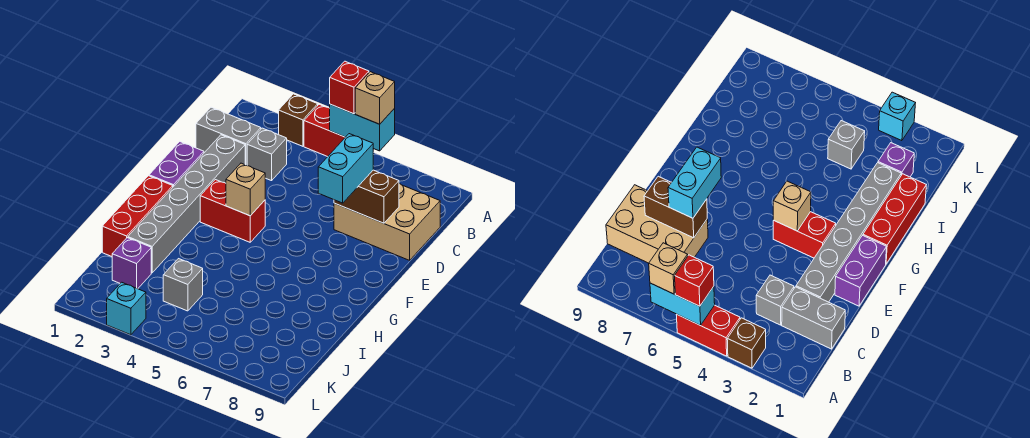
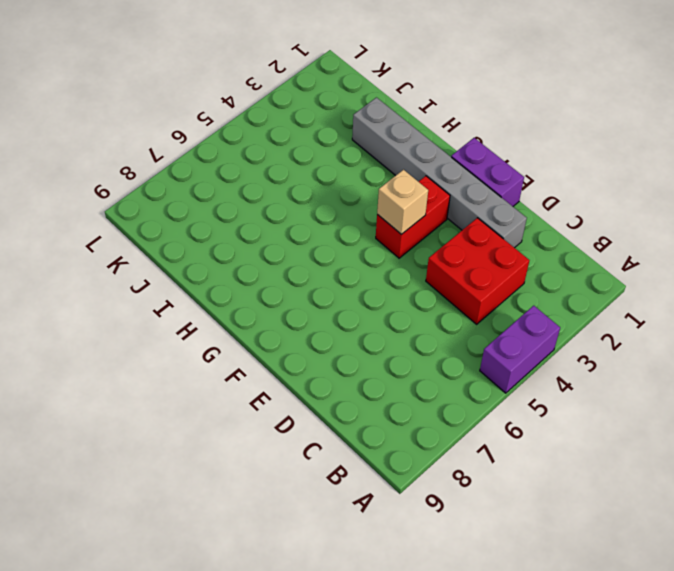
purple 1x2 brick [480,306,560,393] -> red 1x2 brick [304,104,345,157]
red 2x2 brick [426,218,529,324] -> grey 1x1 brick [247,128,287,181]
none -> brown 1x1 brick [279,94,318,146]
none -> grey 1x2 brick [196,107,261,166]
none -> tan 2x3 brick [334,184,440,260]

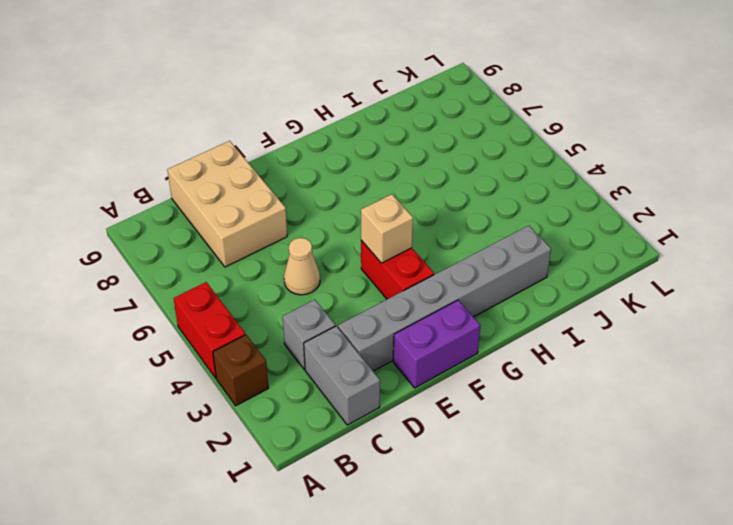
tan 1x1 cone [284,238,320,295] -> none
none -> red 1x3 brick [102,176,173,256]
none -> purple 1x1 brick [112,238,151,289]
none -> grey 1x1 brick [163,259,203,311]

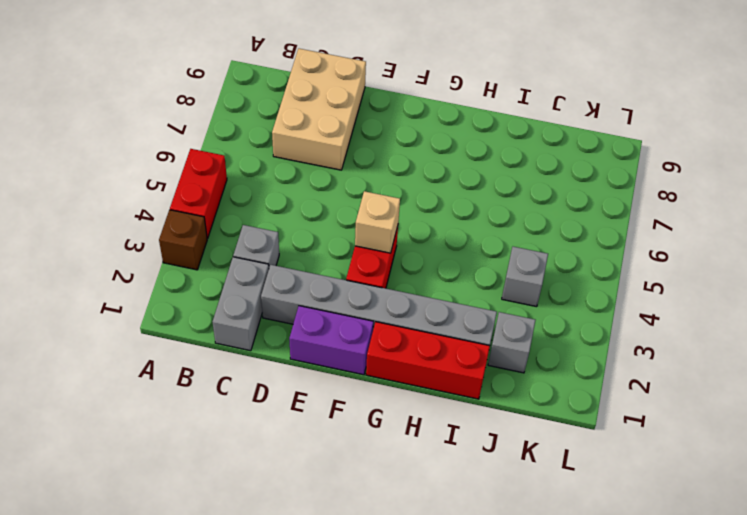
grey 1x1 brick [488,312,535,373] -> purple 1x1 brick [112,238,151,289]
none -> cyan 1x1 brick [107,282,146,335]
none -> cyan 1x2 brick [330,104,395,151]
none -> brown 1x2 brick [334,170,399,223]

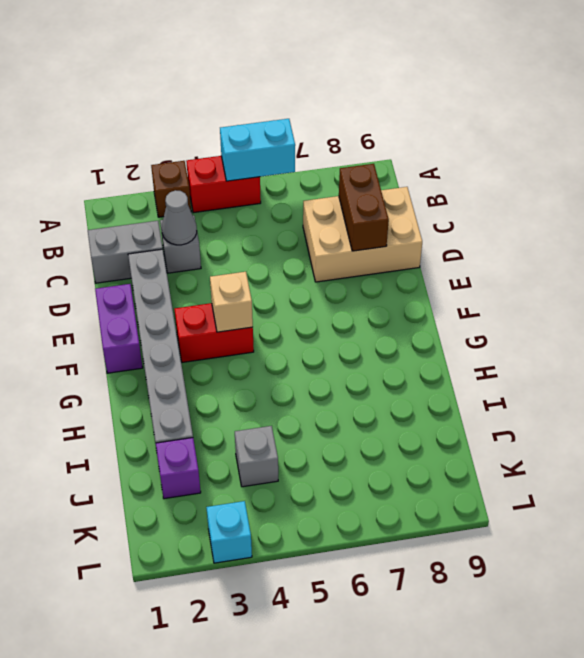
grey 1x1 cone [162,190,197,245] -> none
brown 1x2 brick [339,164,389,251] -> brown 1x2 brick turned to [334,170,399,223]
none -> red 1x3 brick [102,176,173,256]
none -> red 1x1 brick [330,61,369,114]
none -> tan 1x1 brick [355,72,395,124]

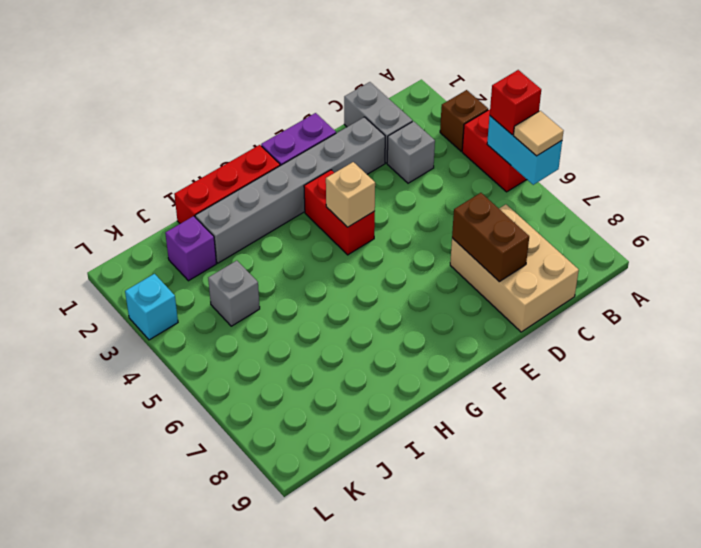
tan 1x1 tile [513,111,563,156] -> tan 1x1 brick [355,72,395,124]
none -> cyan 1x2 brick [318,134,373,203]

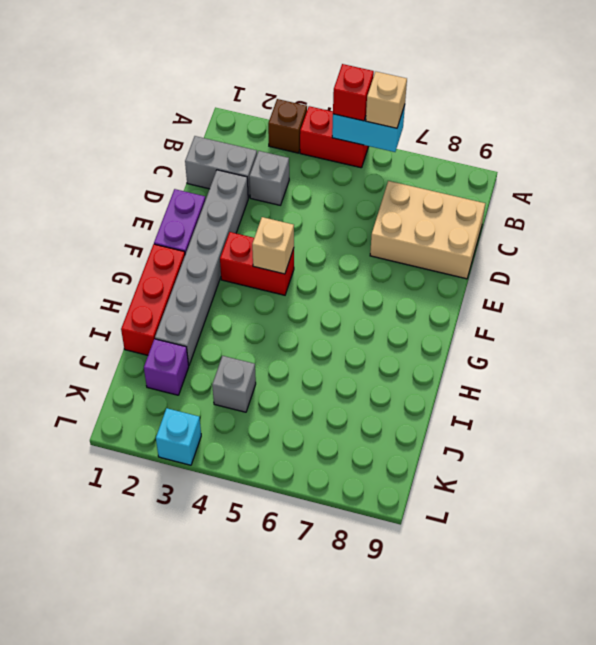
none -> brown 1x2 brick [334,170,399,223]
none -> cyan 1x2 brick [318,134,373,203]

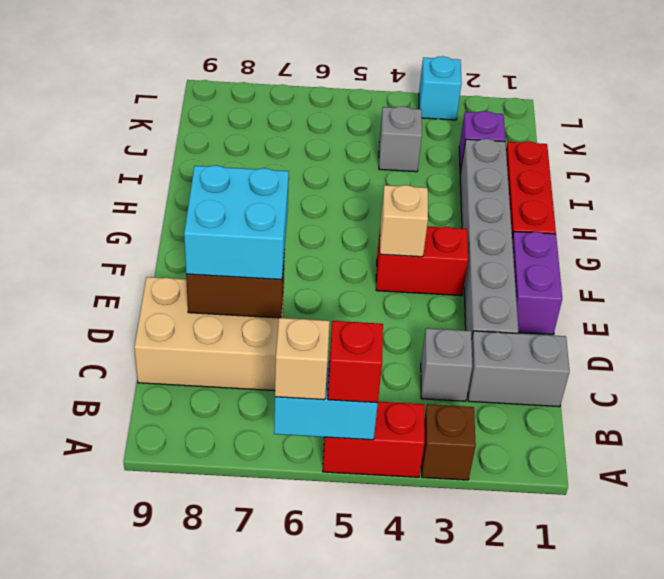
cyan 2x2 brick [184,165,289,280] -> cyan 1x2 brick [318,134,373,203]

